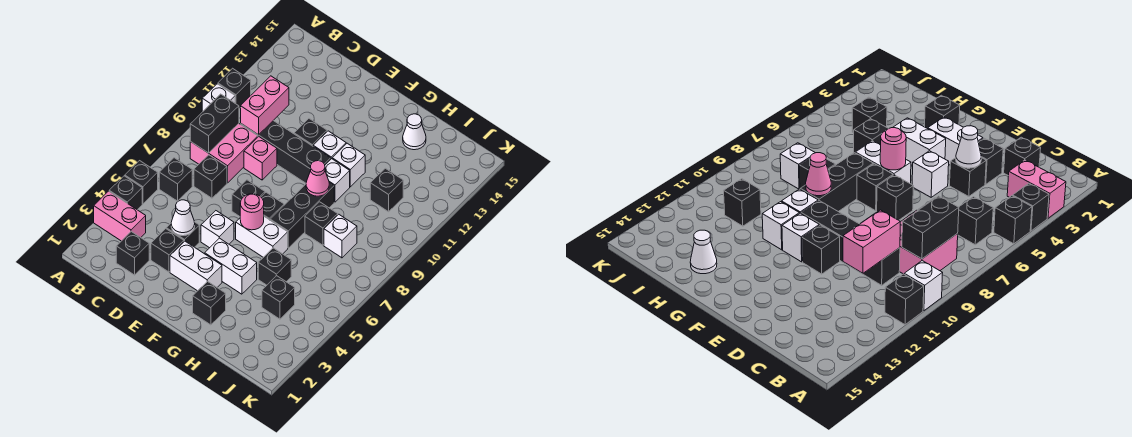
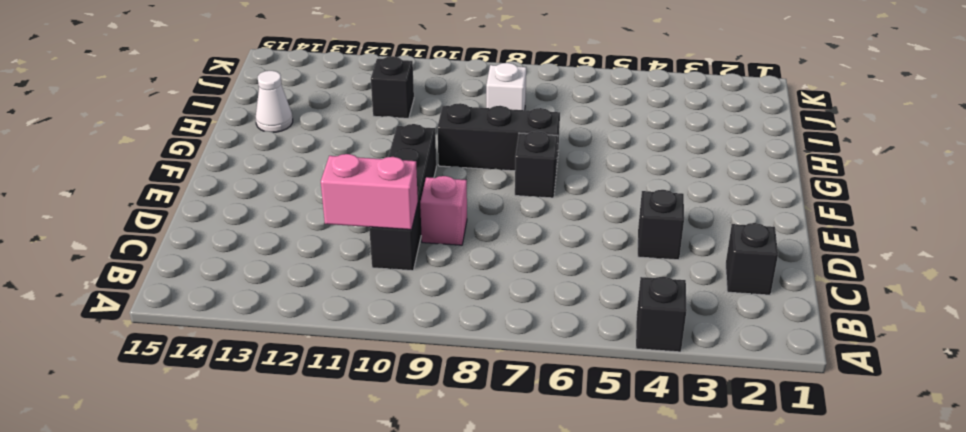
none -> pink 1x2 brick [94,191,146,241]
none -> black 1x1 brick [125,161,158,204]
none -> white 1x1 brick [202,84,235,112]
none -> black 1x1 brick [218,68,251,109]

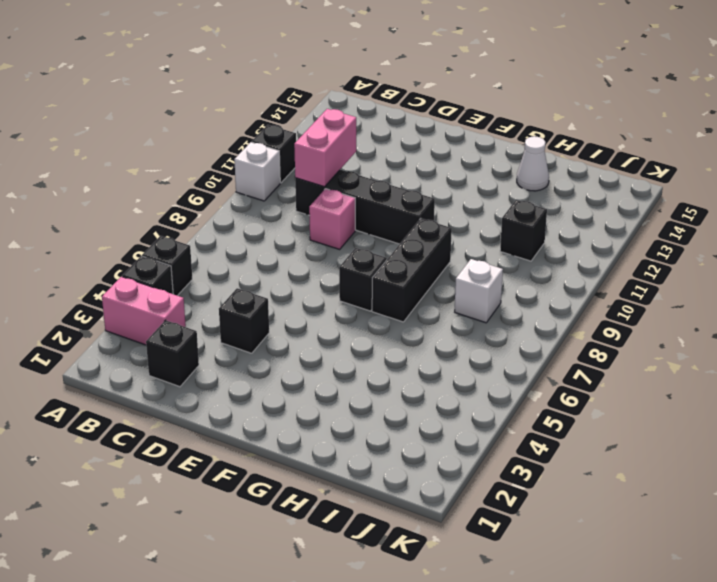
none -> black 1x1 brick [159,158,192,201]
none -> pink 2x2 brick [190,124,258,183]
none -> black 1x1 brick [194,155,227,198]
none -> black 1x1 brick [151,229,184,272]

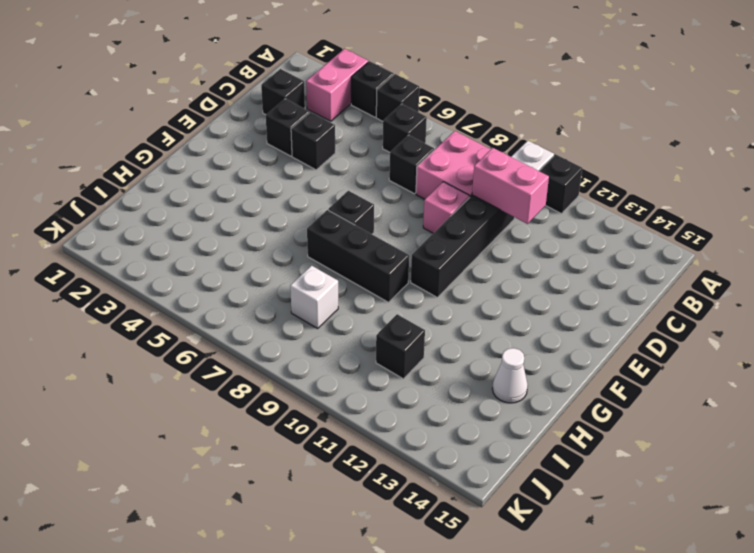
none -> white 1x2 brick [170,241,222,291]
none -> white 1x1 brick [201,211,234,248]
none -> black 1x1 brick [232,180,265,216]
none -> black 1x1 brick [294,119,327,146]

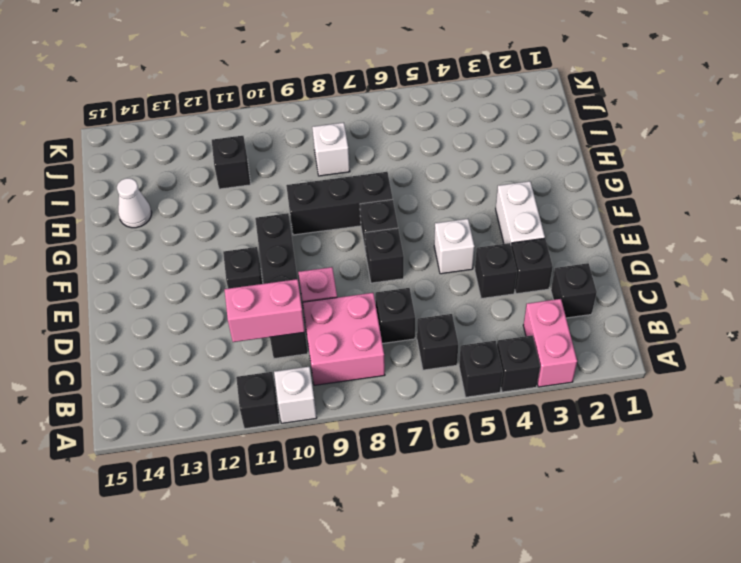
none -> white 1x2 brick [205,238,257,294]
none -> white 1x2 brick [236,217,288,257]
none -> white 1x1 brick [313,131,346,159]
none -> black 1x1 brick [193,281,226,325]

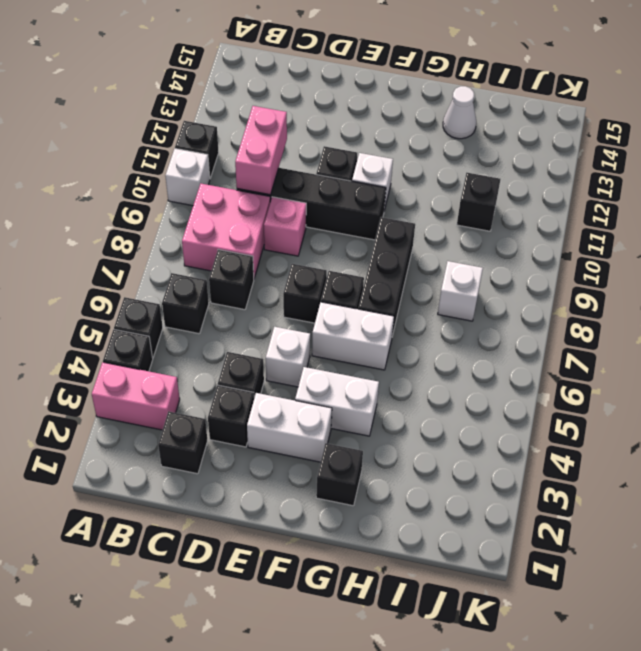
none -> white 1x1 brick [325,159,350,202]
none -> white 1x1 brick [332,143,365,187]
none -> black 1x1 brick [258,248,291,285]
none -> black 1x1 brick [305,202,338,245]

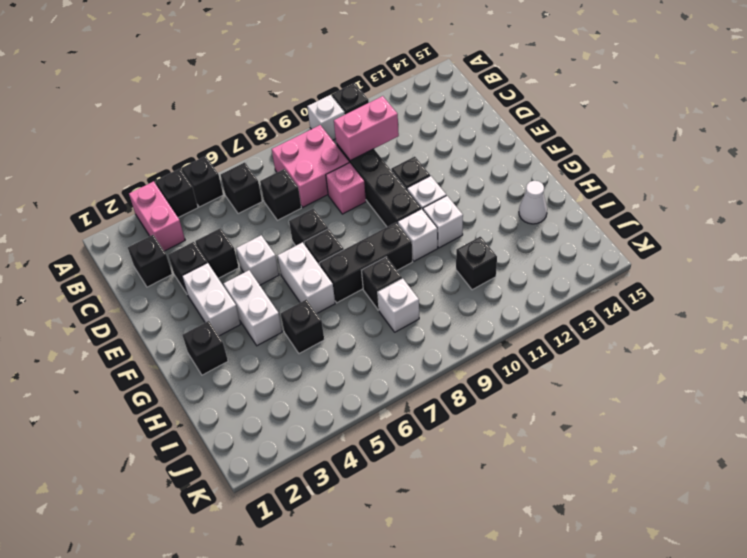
none -> black 1x1 brick [262,276,295,319]
none -> black 1x2 brick [190,94,239,153]
none -> white 1x1 cone [171,200,195,236]
none -> pink 1x1 round brick [240,194,264,230]

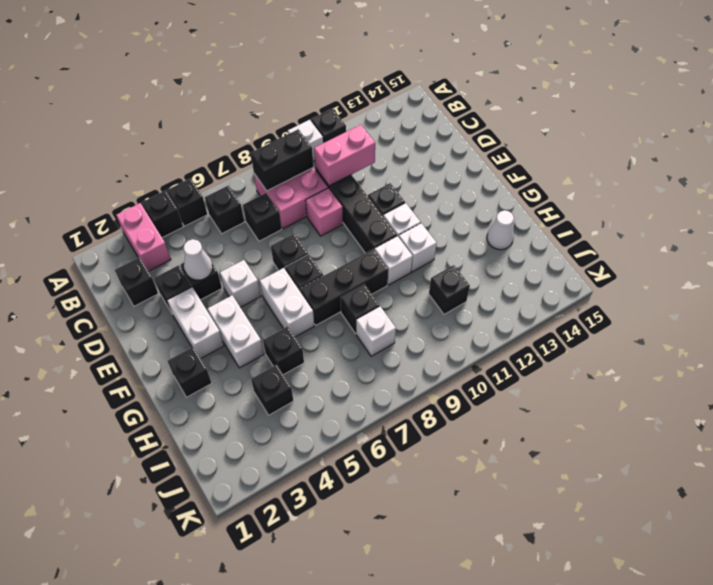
none -> pink 1x1 round brick [240,194,264,230]
none -> pink 1x1 cone [306,161,329,196]

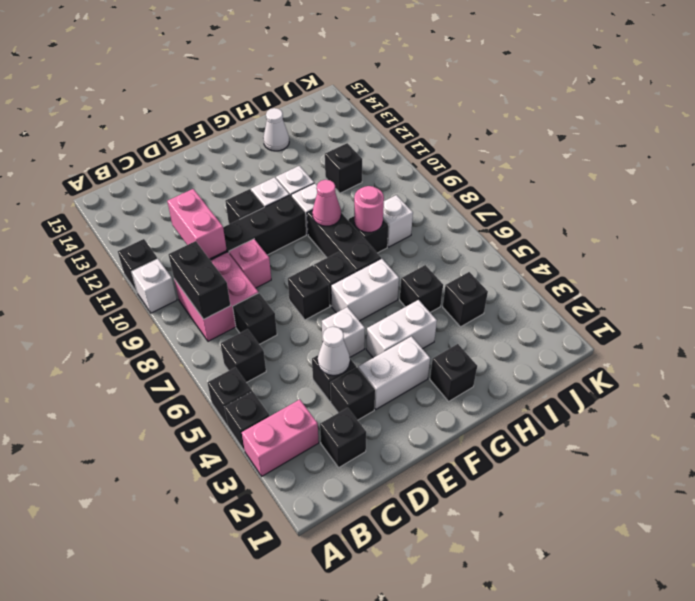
pink 1x1 round brick [354,186,384,233] -> pink 1x1 round brick moved to [240,194,264,230]

